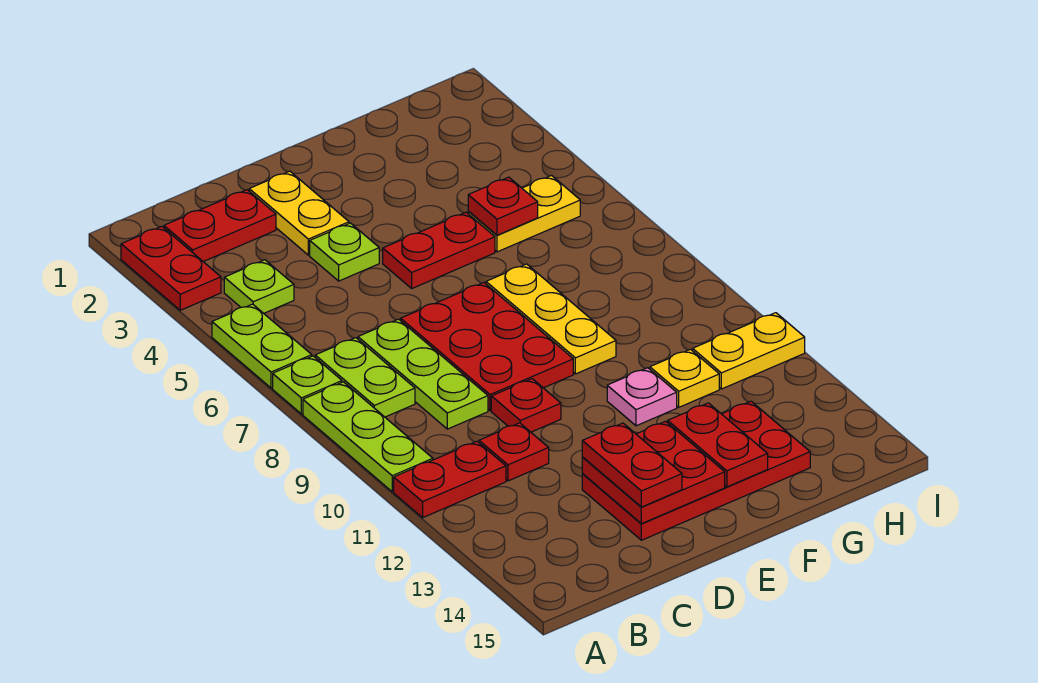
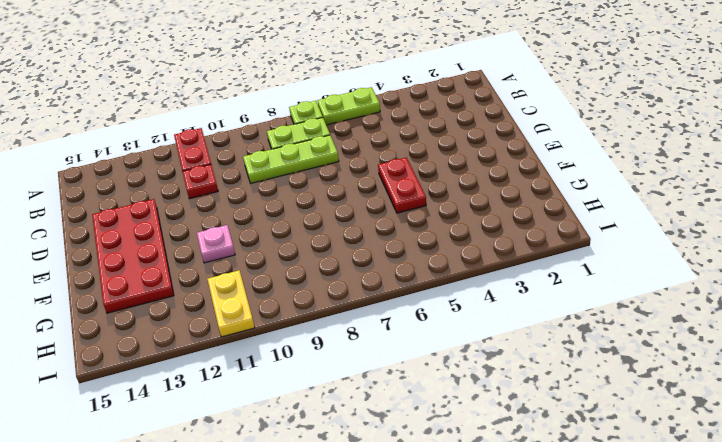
none -> red 1x2 plate [121,226,221,310]
none -> lime 1x3 plate [303,382,433,492]
none -> red 1x2 plate [164,190,276,262]

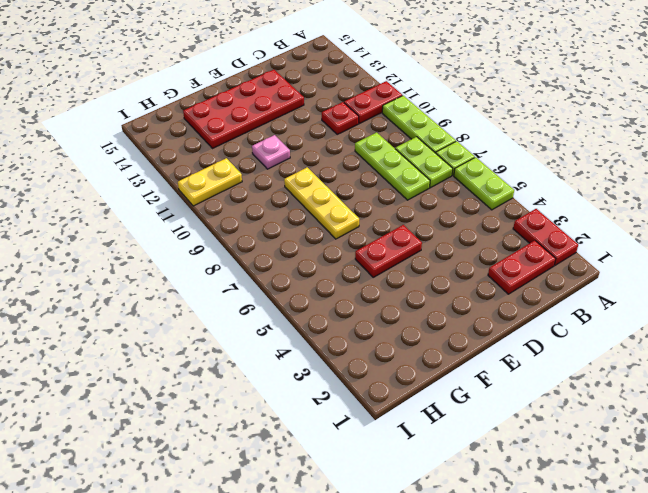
none -> lime 1x1 plate [224,260,294,313]
none -> yellow 1x2 plate [249,171,349,255]
none -> lime 1x1 plate [310,223,379,281]

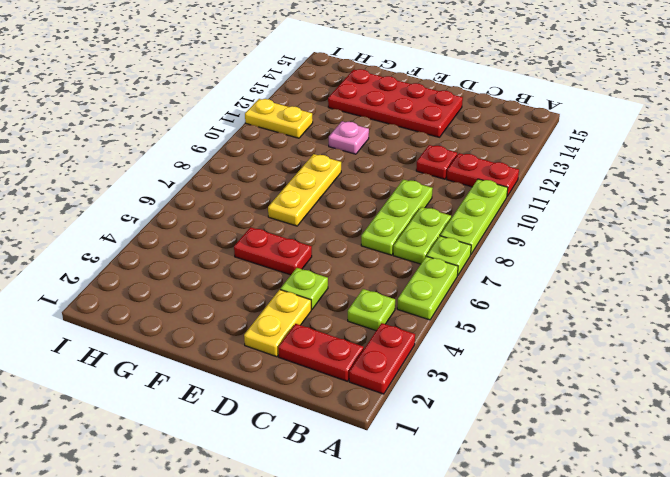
none -> red 2x3 plate [401,283,573,411]
none -> red 1x1 plate [491,379,561,432]
none -> yellow 1x2 plate [468,176,580,252]

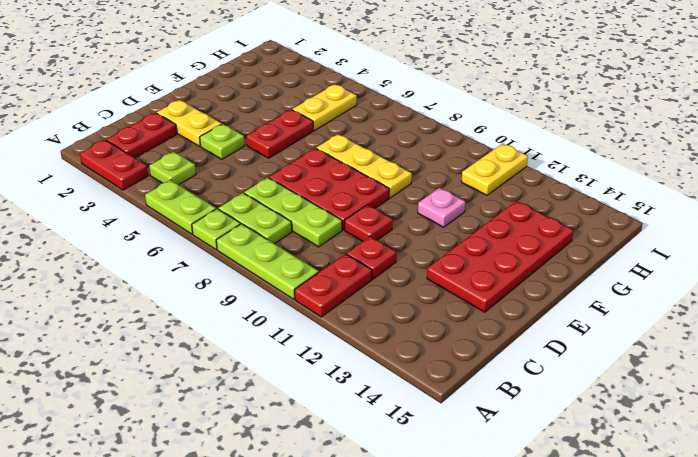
none -> yellow 1x1 plate [650,349,719,407]
none -> red 2x2 plate [582,421,725,524]
none -> red 1x2 plate [668,403,768,487]

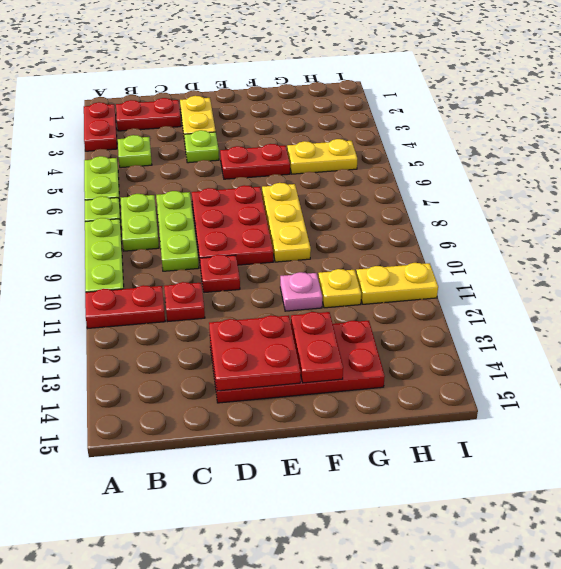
none -> red 1x1 plate [468,177,538,235]
none -> red 1x2 plate [582,423,682,507]

